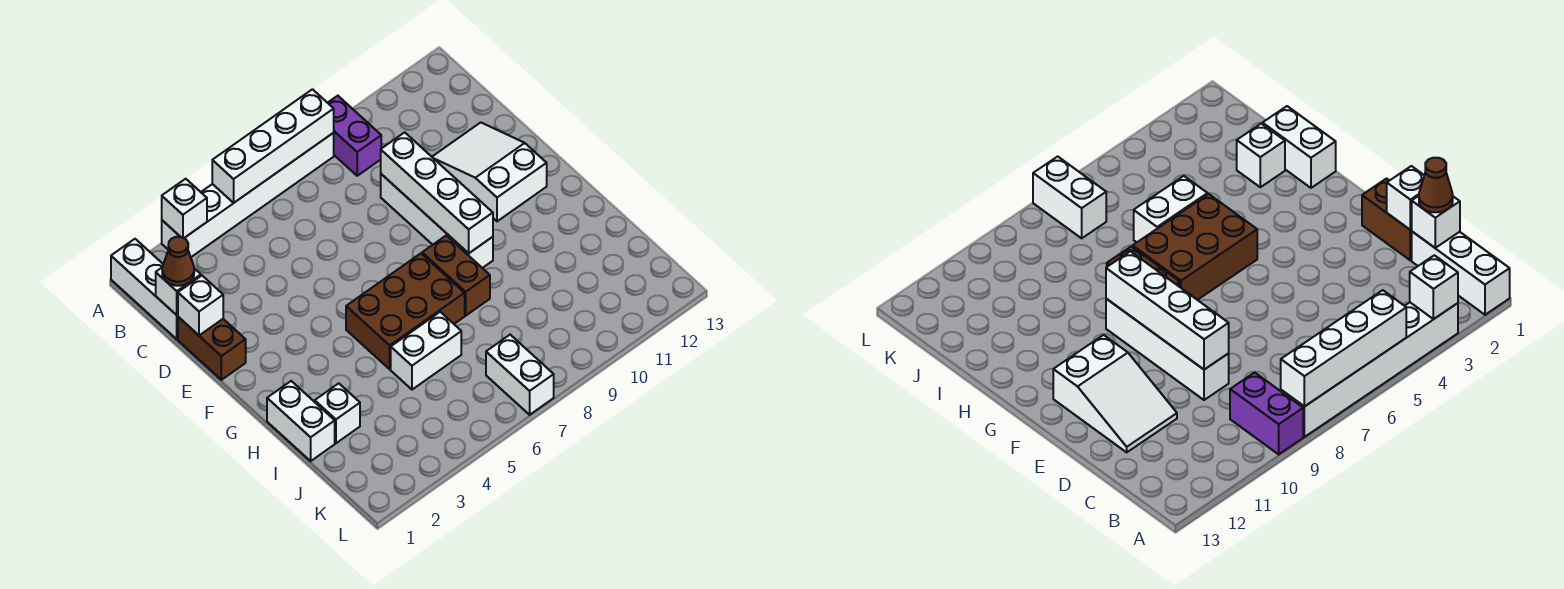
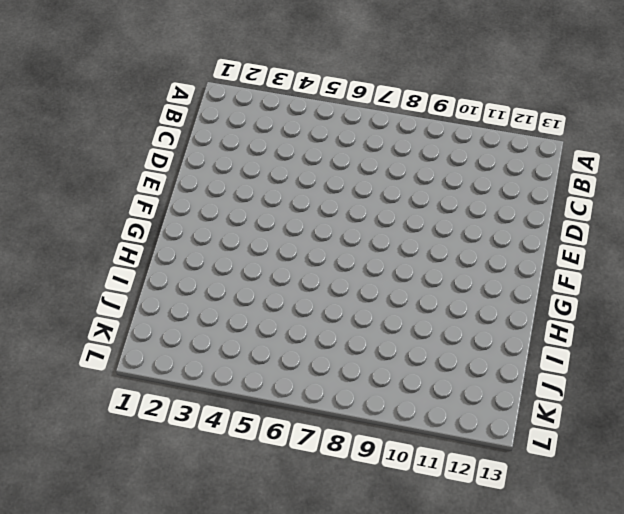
none -> white 1x3 brick [111,239,178,339]
none -> white 1x6 brick [162,133,334,257]
none -> purple 1x2 brick [328,96,381,176]

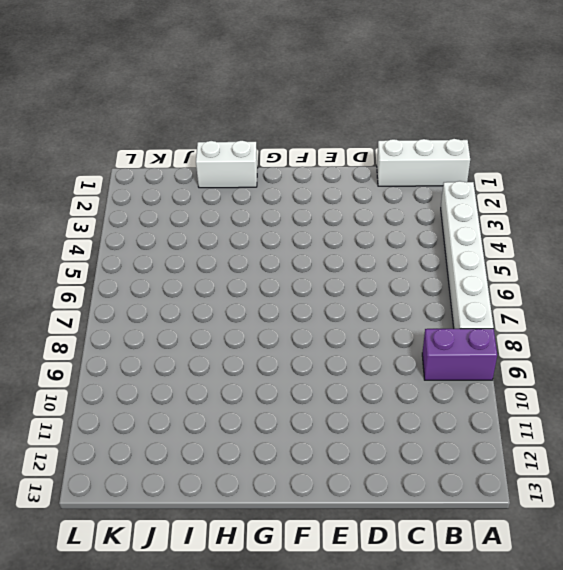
none -> brown 1x2 brick [178,317,246,380]
none -> white 1x4 brick [381,174,493,268]
none -> white 2x3 slope [432,122,547,221]

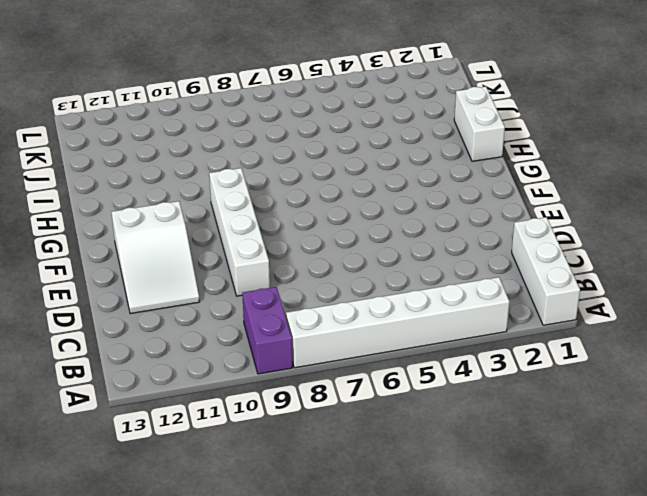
none -> brown 1x2 brick [178,317,246,380]
none -> brown 2x3 brick [346,253,465,369]
none -> brown 1x2 brick [422,235,490,316]

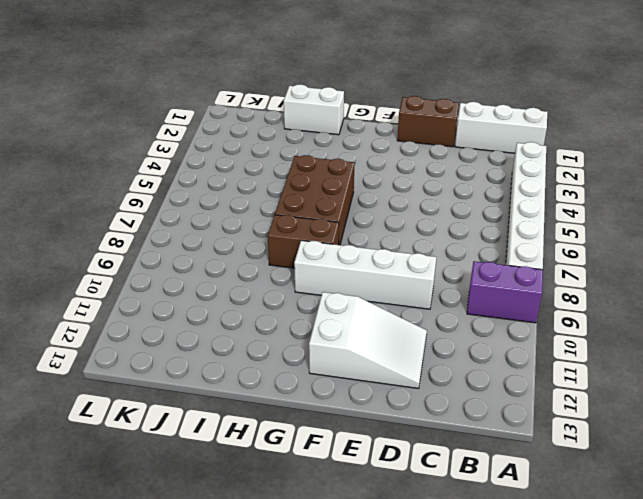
none -> white 1x1 brick [315,383,360,443]
none -> white 1x2 brick [391,312,461,390]
none -> white 1x2 brick [486,335,554,415]

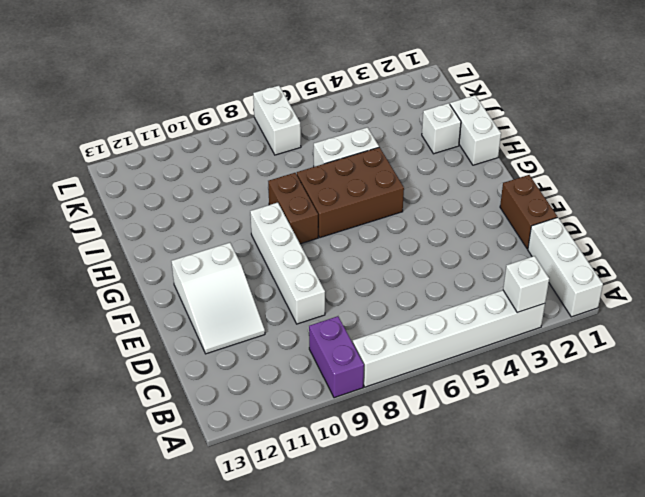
none -> white 1x4 brick [212,89,334,203]
none -> white 1x1 brick [156,268,201,315]
none -> white 1x1 brick [178,276,223,335]

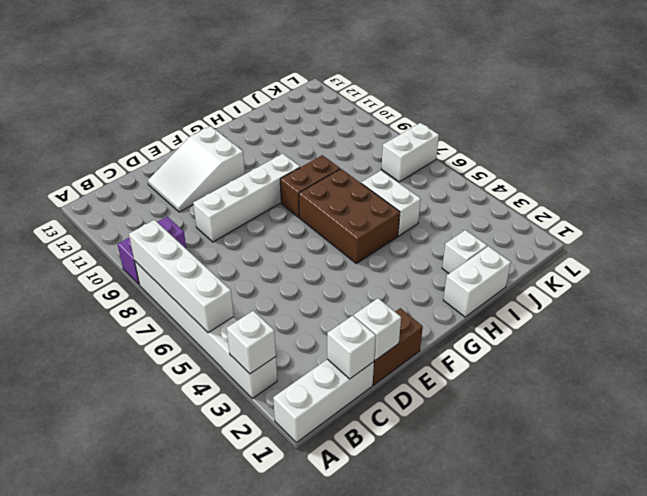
none -> white 1x4 brick [381,132,493,253]
none -> brown 1x1 cone [162,237,194,286]

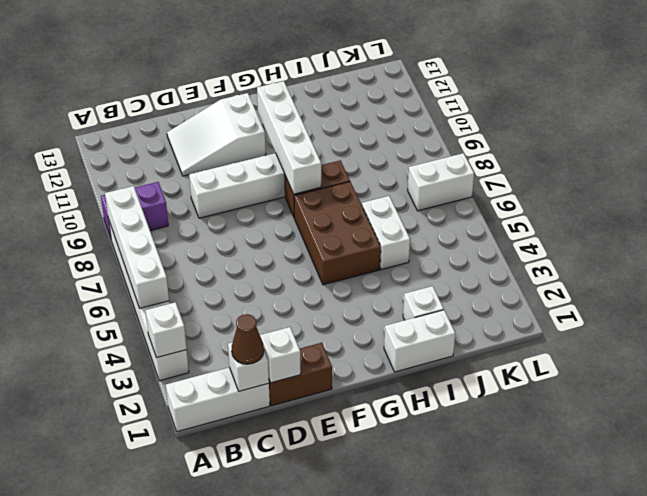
white 1x4 brick [257,81,321,194] -> white 1x4 brick turned to [381,132,493,253]

